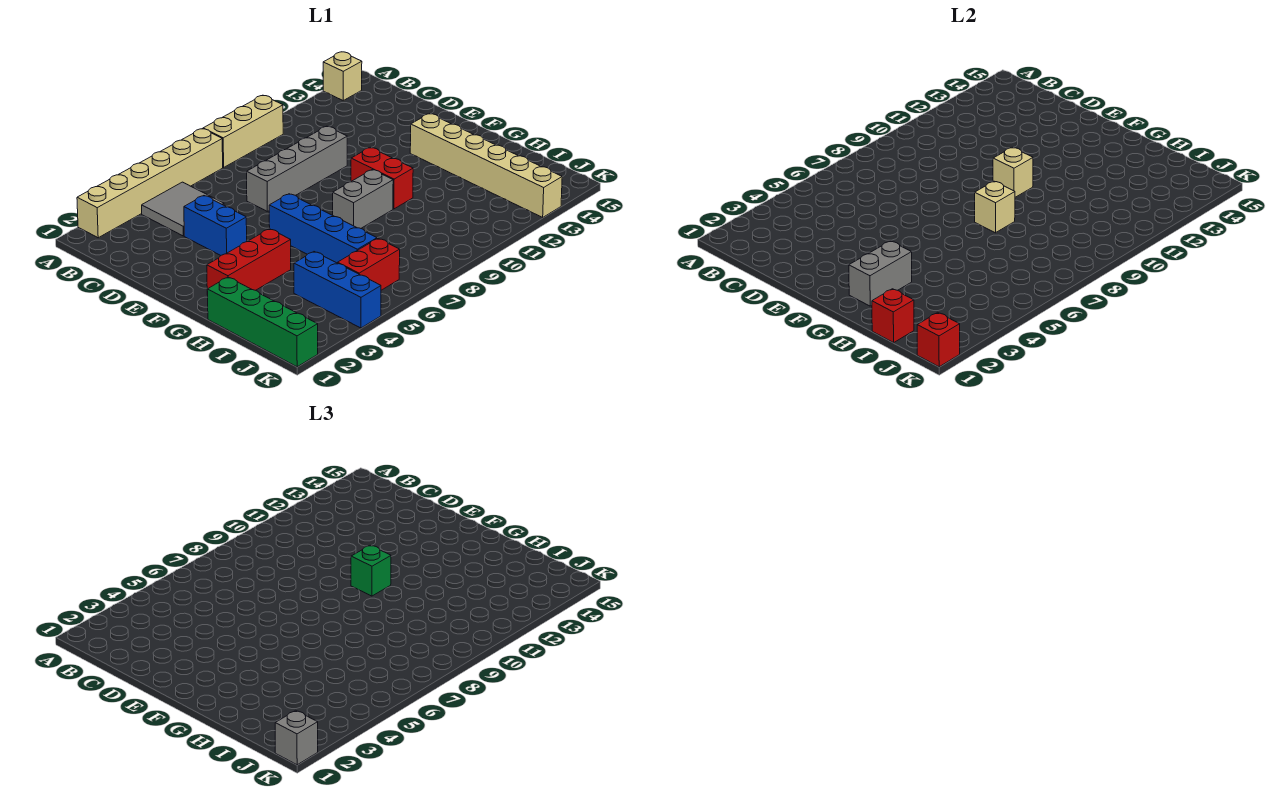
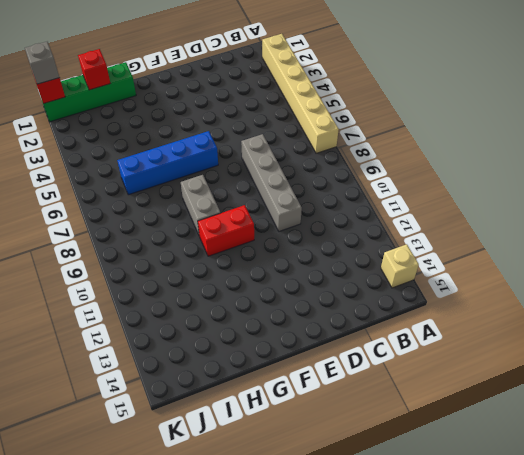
none -> tan 1x3 brick [203,95,283,167]
none -> grey 2x2 tile [142,182,224,236]
none -> blue 1x2 brick [184,196,247,255]

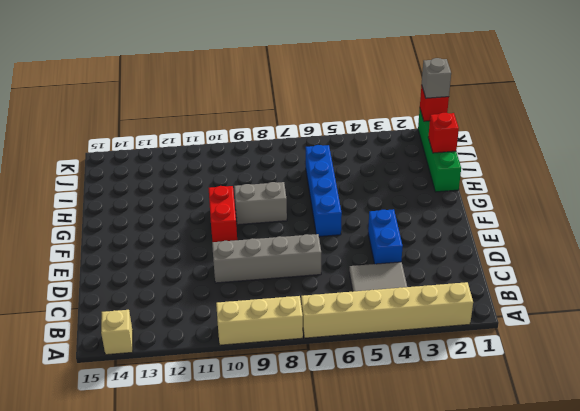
none -> tan 1x6 brick [410,114,562,217]
none -> red 1x3 brick [207,229,291,295]
none -> blue 1x3 brick [294,252,381,328]

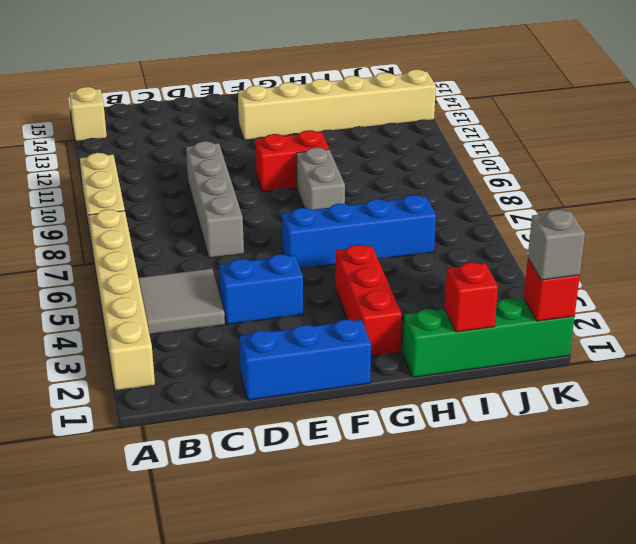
blue 1x3 brick [239,320,371,400] -> blue 1x3 brick moved to [294,252,381,328]
none -> red 1x2 brick [338,238,400,290]
none -> tan 1x1 brick [993,147,1033,197]
none -> grey 1x2 brick [849,241,912,306]

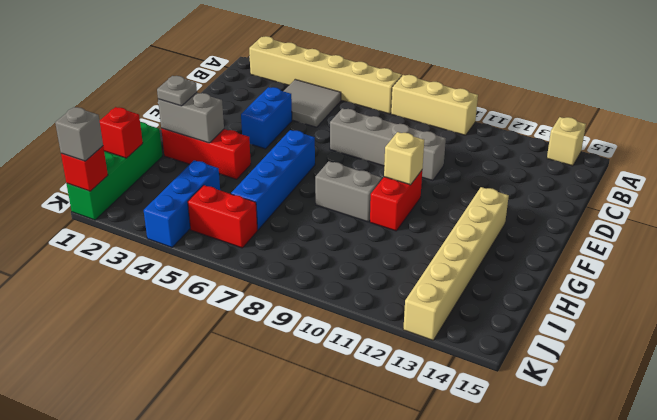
grey 1x1 plate [157,76,197,106] -> none
none -> tan 1x1 brick [975,181,1015,233]
none -> green 1x1 brick [351,545,391,596]

